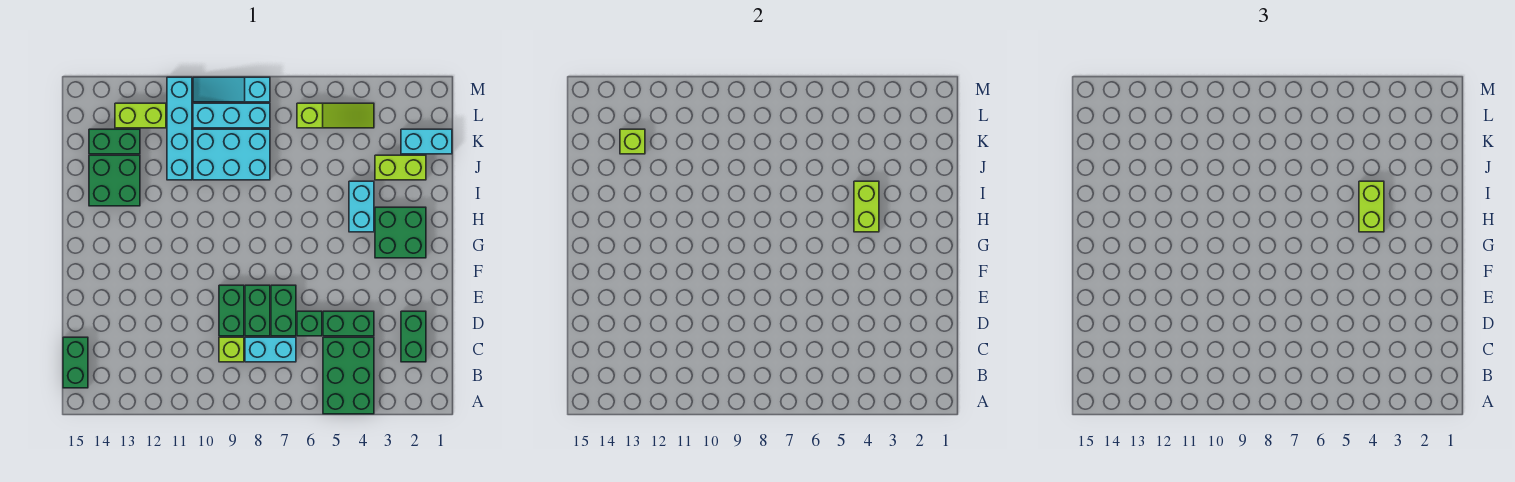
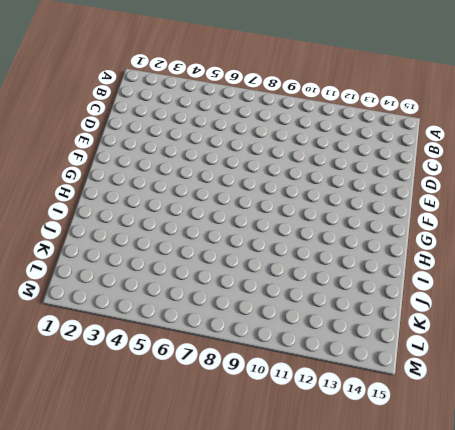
none -> green 2x3 brick [323,337,374,414]
none -> green 1x2 brick [63,337,88,388]
none -> green 1x2 brick [401,311,426,362]

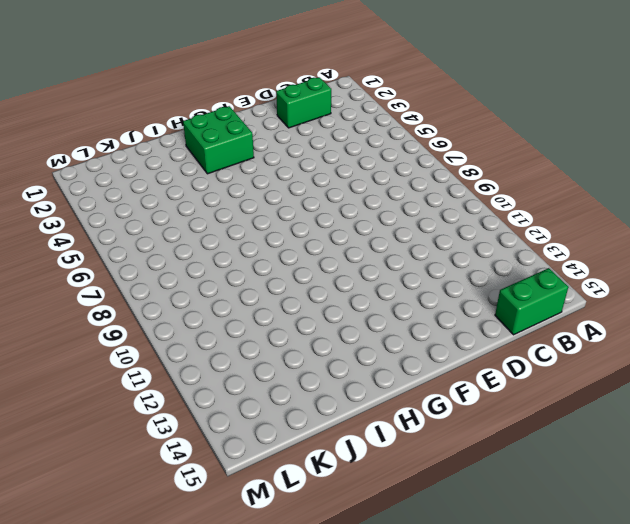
none -> green 2x3 brick [323,337,374,414]
none -> cyan 1x2 brick [245,337,296,362]
none -> lime 1x1 brick [219,337,244,362]

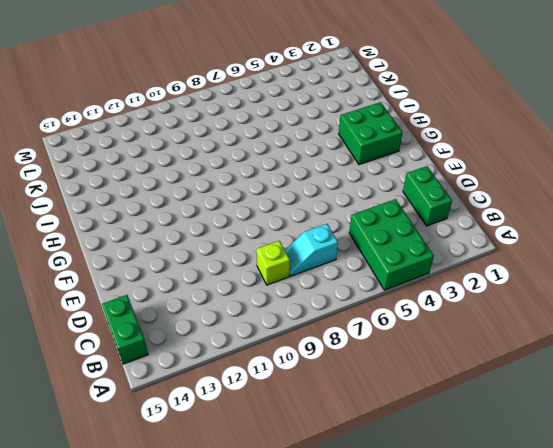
cyan 1x2 slope [285,224,338,276] -> cyan 1x2 brick [245,337,296,362]
none -> green 1x2 brick [323,311,374,336]
none -> green 1x1 brick [297,311,322,336]
none -> green 1x2 brick [271,285,296,336]

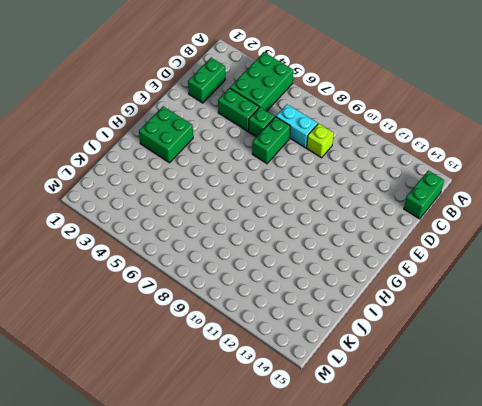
none -> green 1x2 brick [245,285,270,336]
none -> green 1x2 brick [219,285,244,336]
none -> cyan 1x2 brick [349,181,374,232]

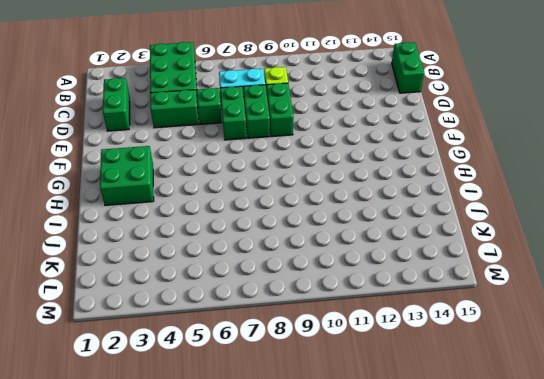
none -> cyan 1x2 brick [349,181,374,232]
none -> green 2x2 brick [89,155,140,206]
none -> lime 1x2 brick [375,155,426,180]

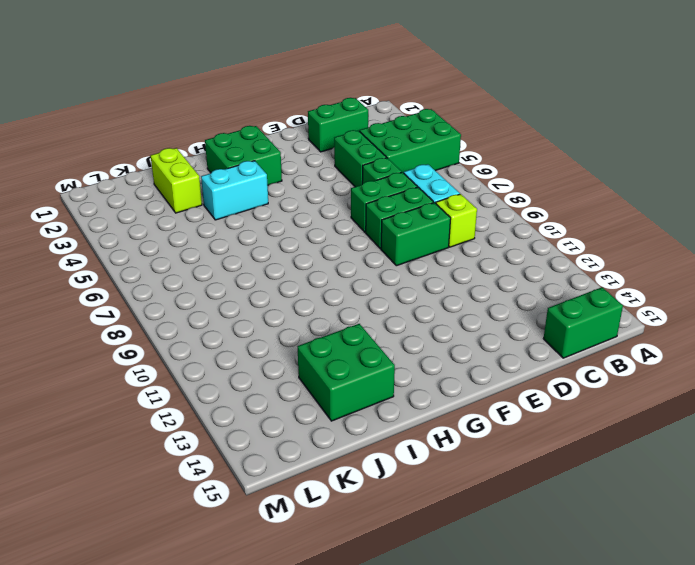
none -> cyan 2x3 brick [193,129,270,180]
none -> cyan 1x4 brick [167,77,192,180]
none -> cyan 1x2 brick [401,129,452,154]

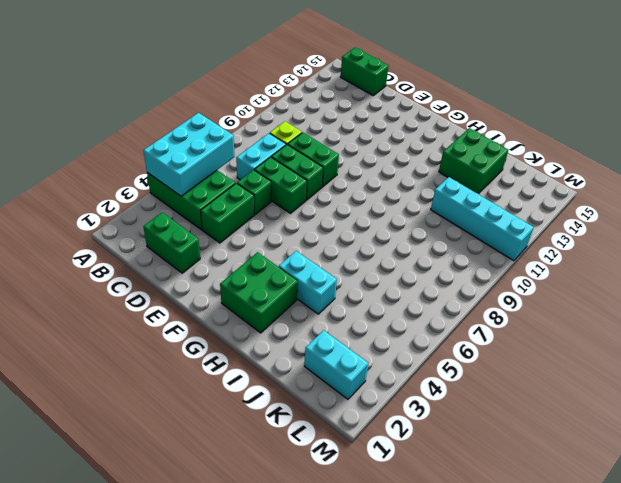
cyan 2x3 brick [143,113,235,196] -> cyan 2x3 brick moved to [193,129,270,180]
cyan 1x2 brick [304,330,368,399] -> cyan 1x2 brick turned to [401,129,452,154]
none -> lime 1x2 brick [375,155,426,180]
none -> green 1x2 brick [89,129,140,154]
none -> lime 1x3 slope [297,103,374,128]

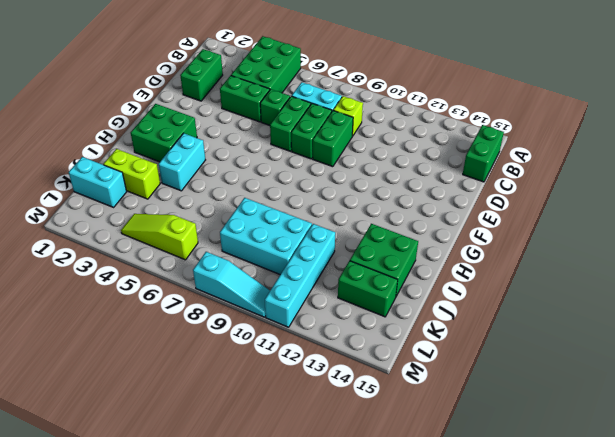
none -> cyan 1x3 brick [193,103,270,128]
none -> lime 1x2 brick [115,103,166,128]
none -> lime 1x2 brick [854,181,879,232]

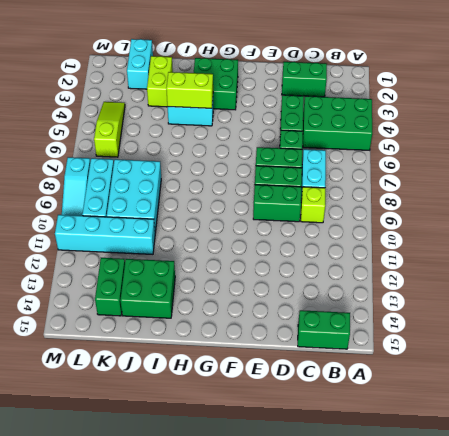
none -> lime 1x2 brick [115,103,166,128]
none -> lime 1x1 brick [620,129,645,154]
none -> lime 1x2 brick [1359,181,1384,232]

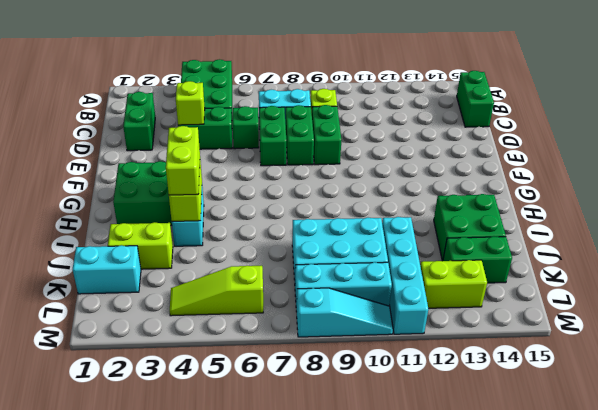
lime 1x1 brick [176,81,205,125] -> lime 1x1 brick moved to [620,129,645,154]

